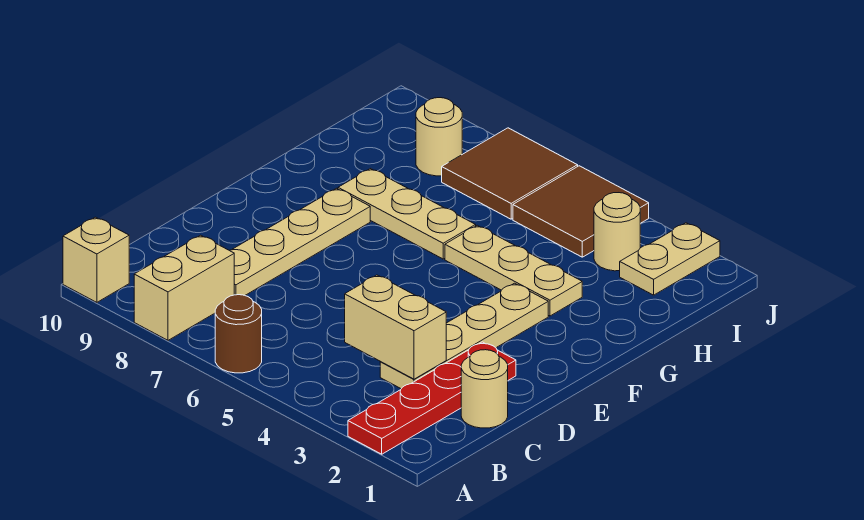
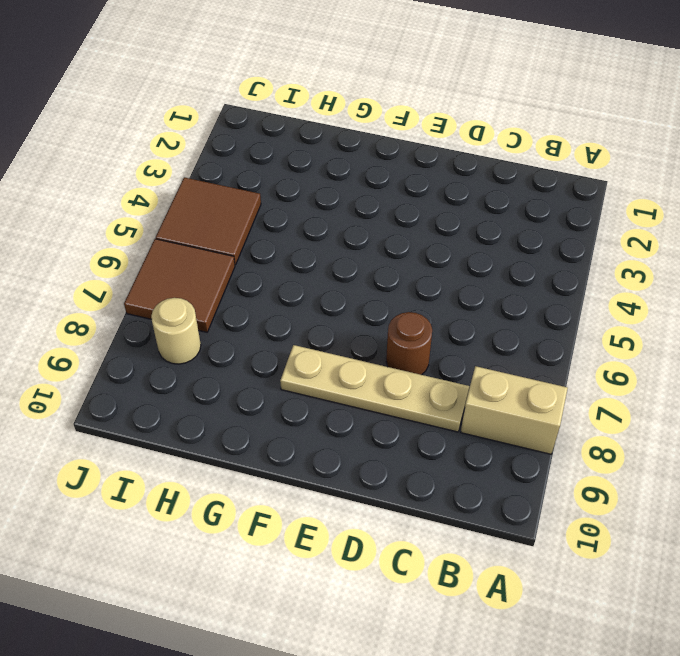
brown 1x1 round brick [386,312,432,375] -> brown 1x1 round brick moved to [215,295,262,373]
none -> red 1x4 plate [348,342,516,454]
none -> tan 1x1 brick [63,217,129,302]
none -> tan 1x1 round brick [461,350,508,428]

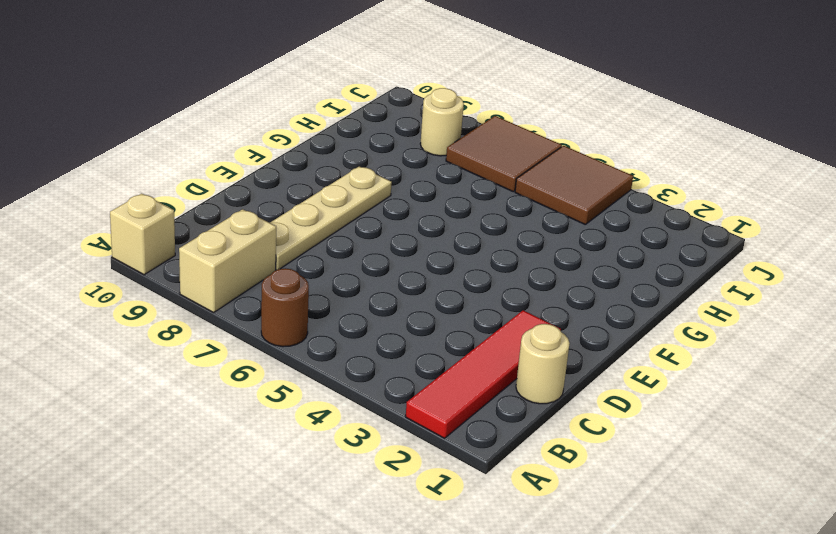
red 1x4 tile [406,310,561,438] -> red 1x4 plate [348,342,516,454]
none -> tan 1x4 plate [380,283,548,389]
none -> tan 1x3 plate [445,225,582,316]
none -> tan 1x3 plate [338,169,476,259]

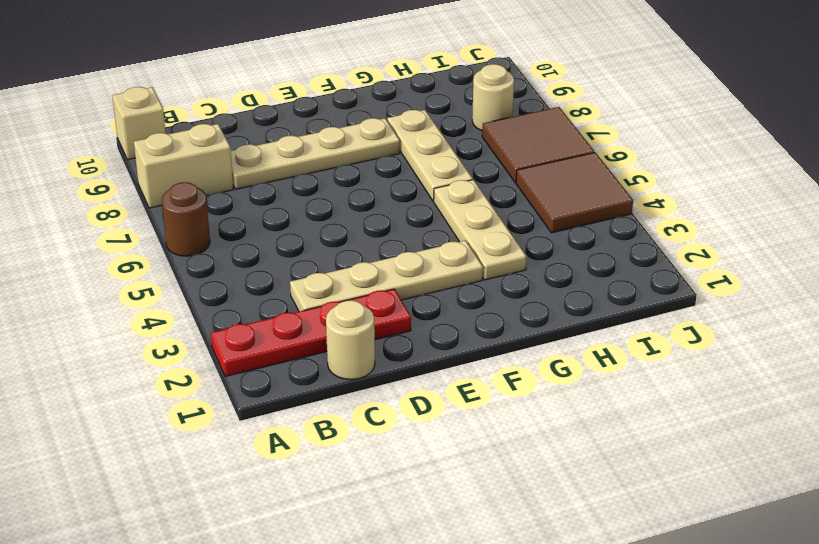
none -> tan 1x2 plate [620,223,720,295]
none -> tan 1x1 round brick [594,193,640,271]
none -> tan 1x2 brick [345,275,446,379]

